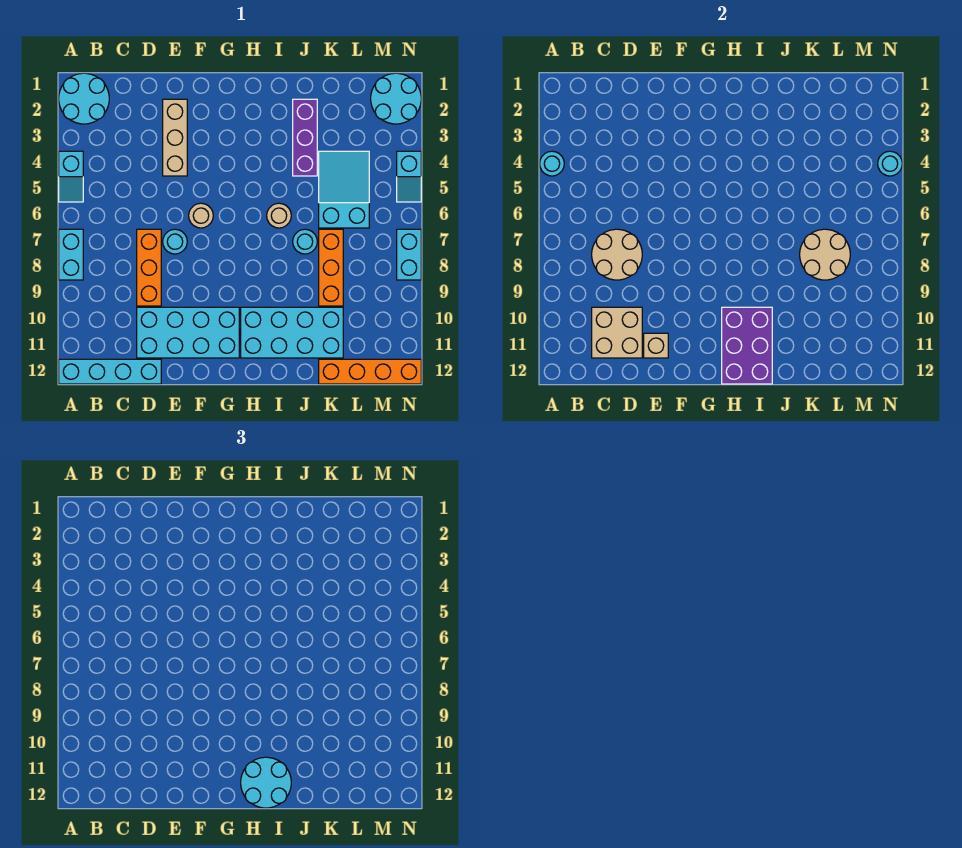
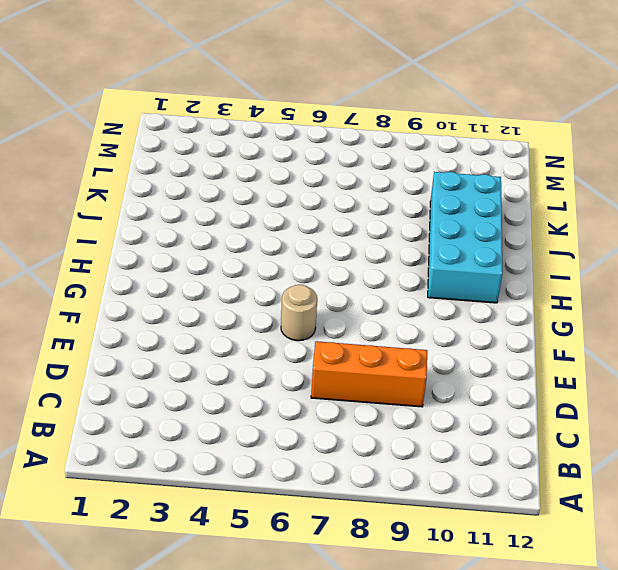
none -> cyan 2x2 round brick [59,73,109,124]
none -> cyan 1x2 slope [59,151,83,202]
none -> cyan 1x2 brick [59,229,83,280]

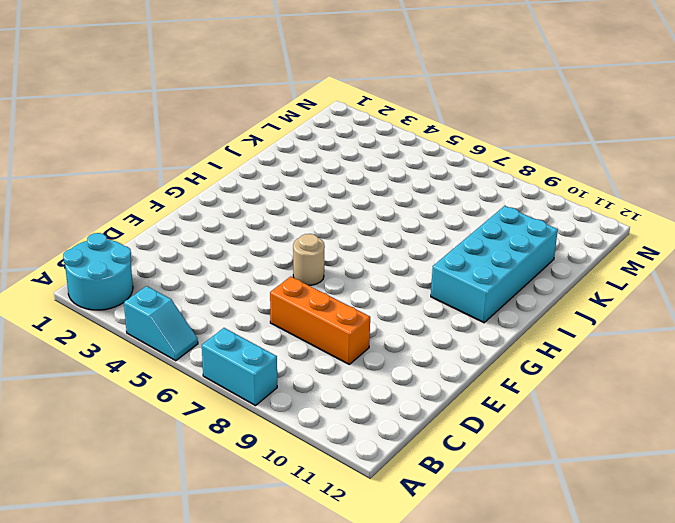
none -> cyan 1x4 brick [59,359,161,384]
none -> cyan 2x4 brick [137,307,239,358]
none -> tan 1x3 brick [163,99,187,176]

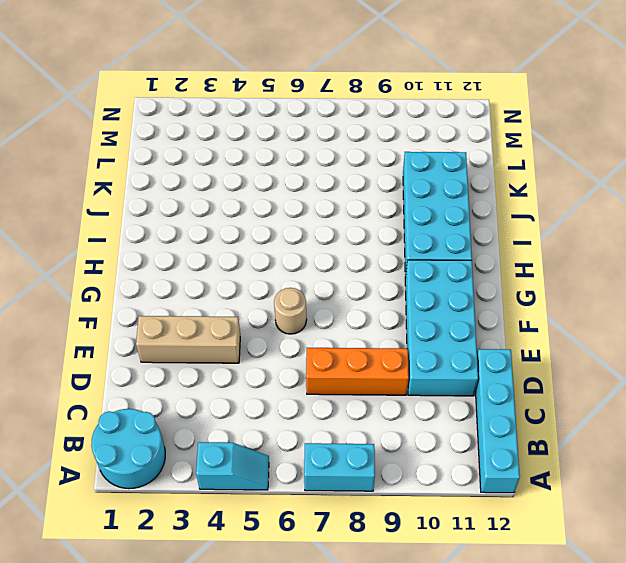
none -> cyan 1x1 round brick [163,229,187,254]
none -> tan 1x1 round brick [267,203,291,228]
none -> purple 1x3 brick [293,99,317,176]

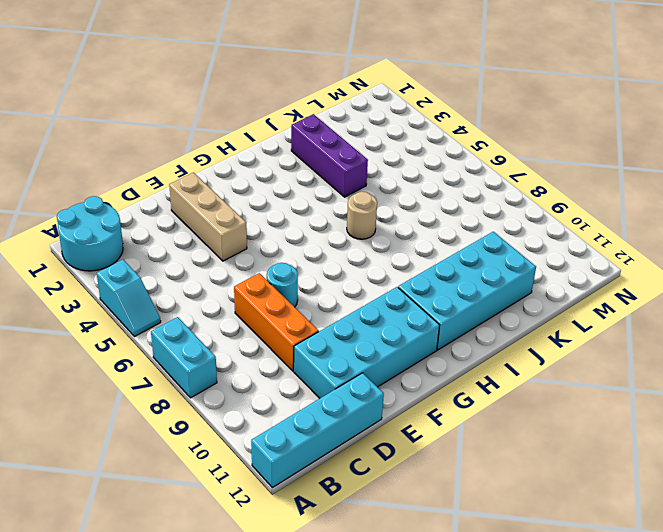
none -> tan 1x1 round brick [189,203,213,228]
none -> cyan 1x1 round brick [293,229,317,254]
none -> cyan 2x3 slope [319,151,369,228]

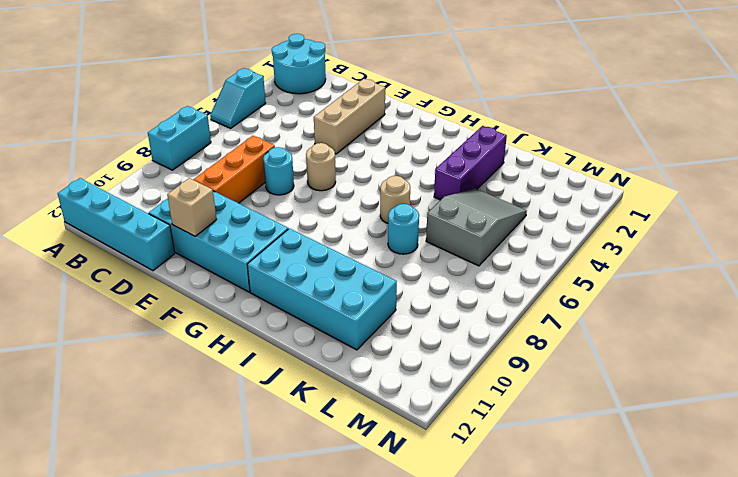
grey 2x3 slope [426,189,527,266] -> cyan 2x3 slope [319,151,369,228]
none -> orange 1x3 brick [319,229,343,306]
none -> orange 1x4 brick [319,359,421,384]
none -> cyan 2x2 round brick [371,73,421,124]

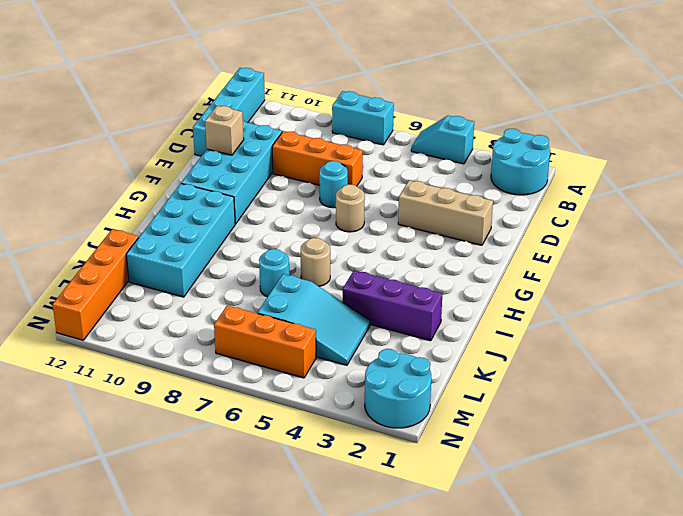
orange 1x3 brick [214,305,316,378] -> orange 1x3 brick moved to [319,229,343,306]
none -> cyan 1x2 slope [397,151,421,202]
none -> cyan 1x2 brick [397,229,421,280]
none -> cyan 1x1 round brick [540,151,564,176]

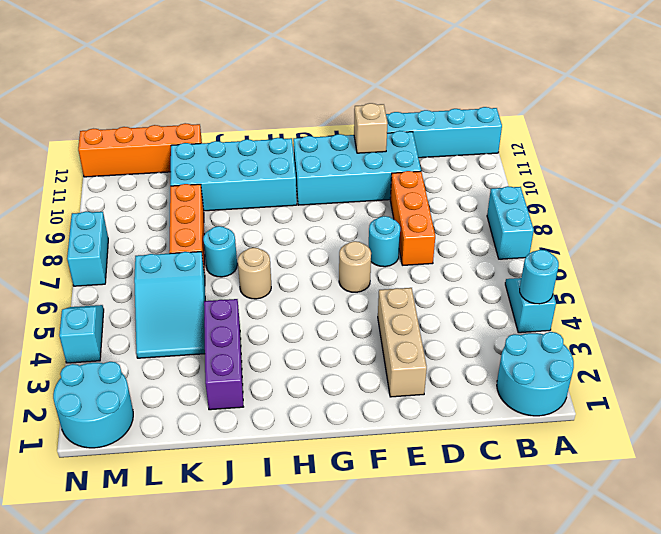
none -> tan 2x2 round brick [592,229,642,280]
none -> tan 2x2 brick [592,307,642,358]
none -> purple 2x3 brick [722,307,772,384]

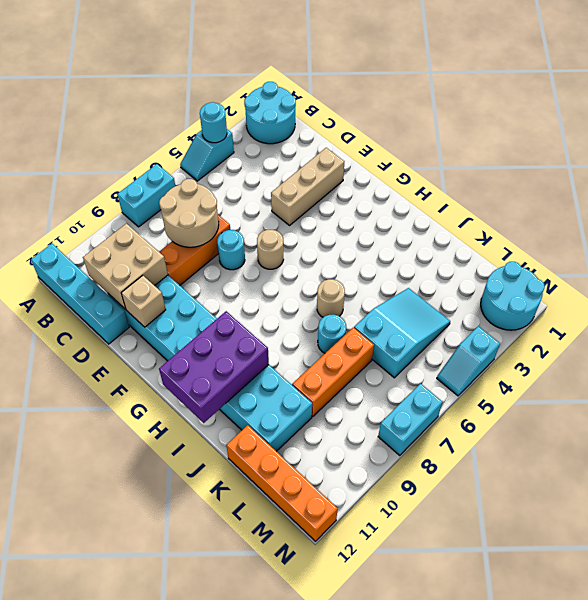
none -> purple 1x3 brick [293,99,317,176]
none -> tan 2x2 round brick [800,229,850,280]
none -> cyan 1x1 round brick [878,151,902,176]

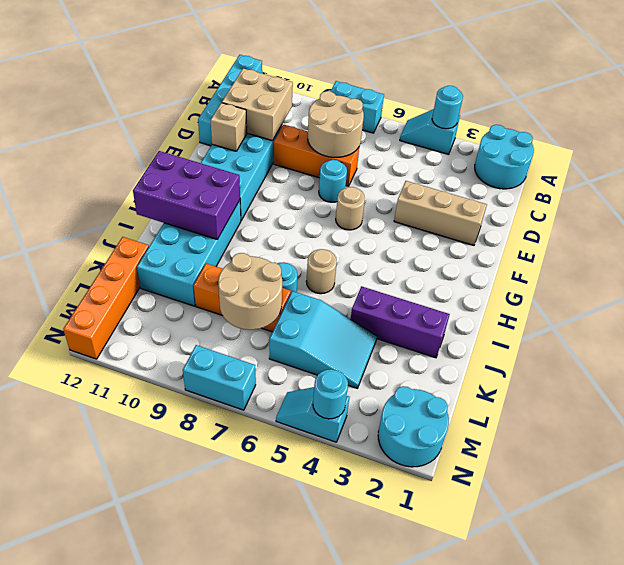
none -> cyan 2x2 round brick [241,757,291,808]

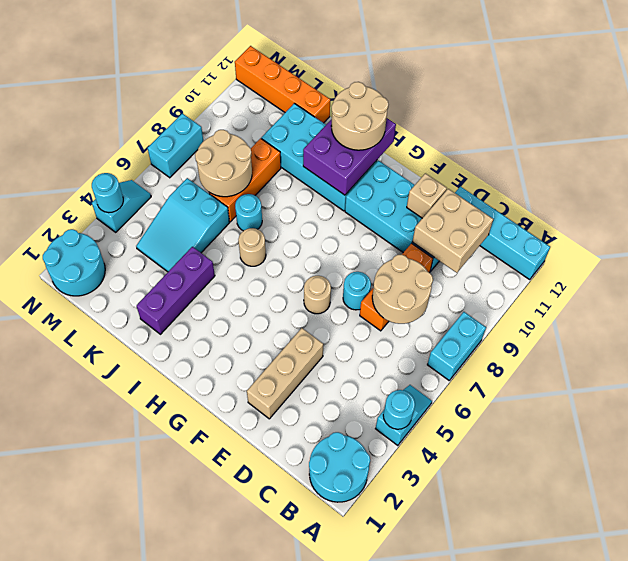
tan 2x2 round brick [331,82,388,150] -> cyan 2x2 round brick [241,757,291,808]

